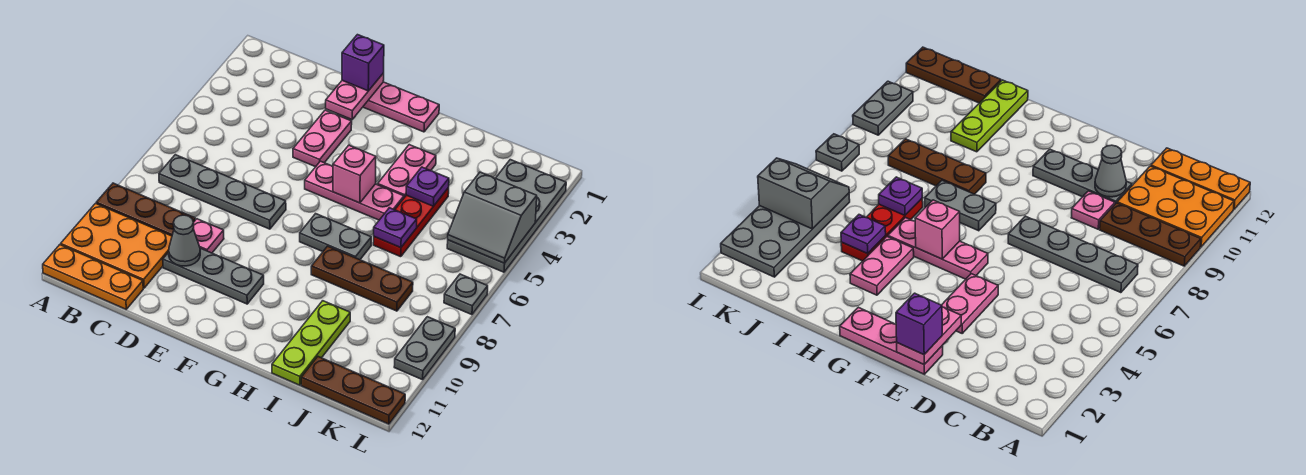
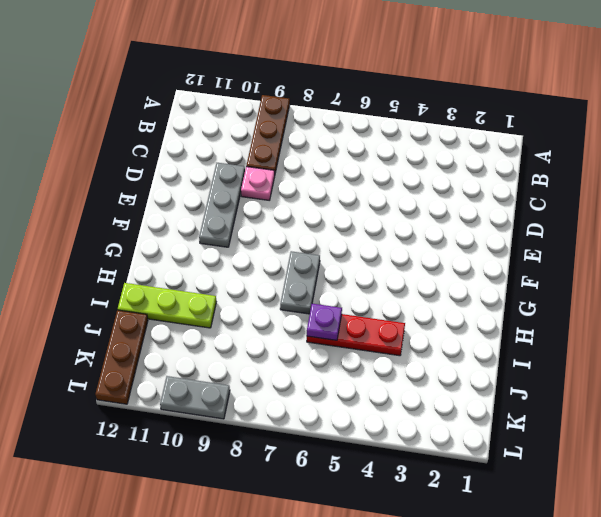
none -> orange 2x3 plate [61,204,172,288]
none -> orange 1x3 plate [43,245,143,309]
none -> grey 1x4 plate [159,155,286,229]

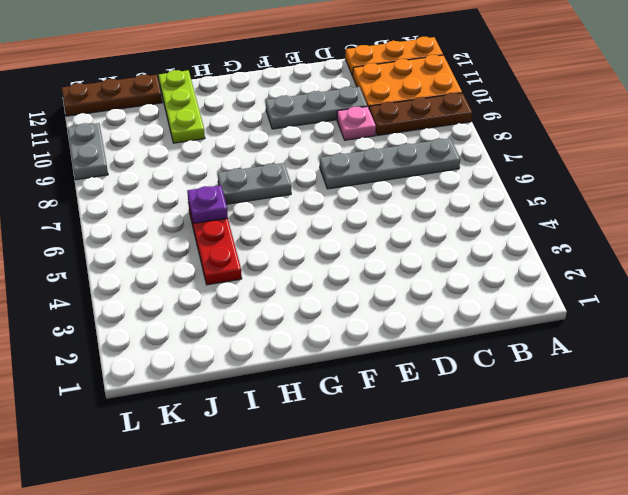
none -> pink 1x3 plate [363,82,439,132]
none -> pink 1x2 plate [293,110,352,167]
none -> pink 1x3 plate [305,161,404,220]

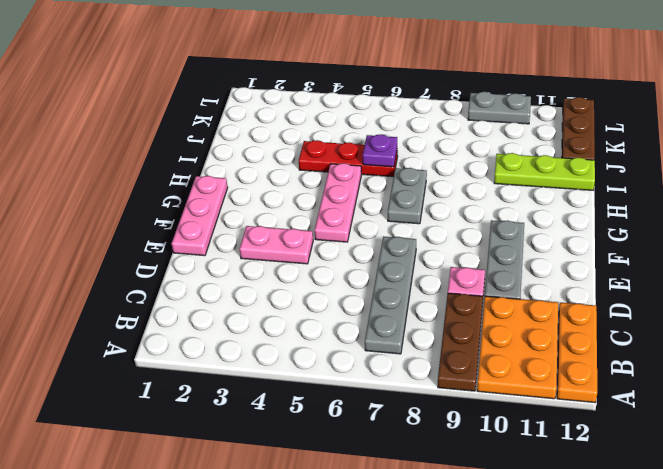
none -> pink 1x2 plate [378,145,436,198]
none -> brown 1x3 plate [311,246,413,311]
none -> grey 2x4 plate [447,160,566,272]

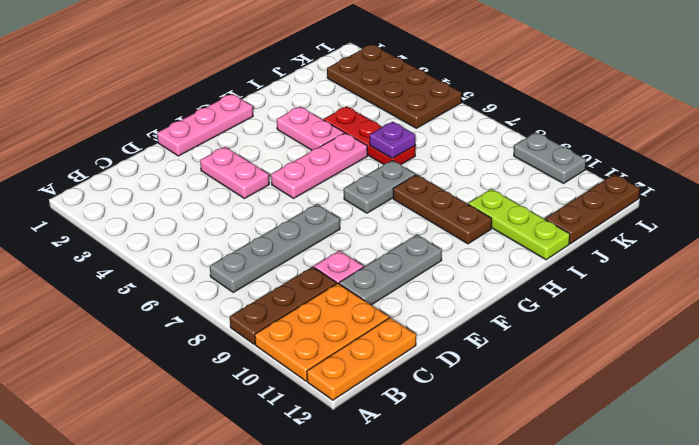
brown 1x3 plate [393,175,492,244] -> brown 1x3 plate turned to [311,246,413,311]
brown 2x4 plate [327,44,461,128] -> grey 2x4 plate [447,160,566,272]
none -> grey 1x1 plate [444,274,488,315]
none -> grey 1x1 cone [169,215,200,266]
none -> pink 1x2 plate [326,73,384,119]

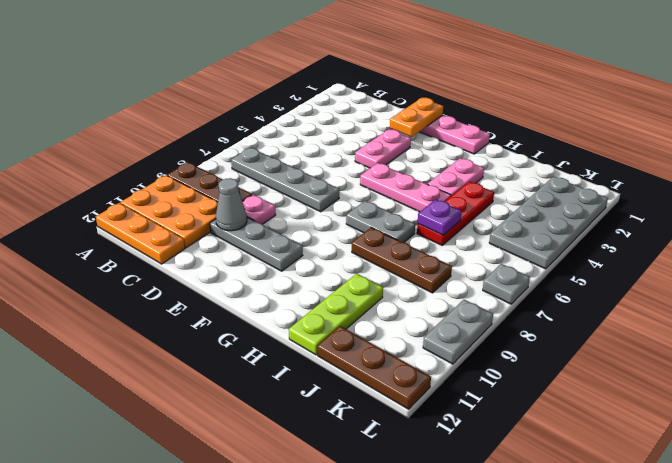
orange 1x2 plate [390,98,443,137] -> pink 1x2 plate [326,73,384,119]
none -> pink 1x1 brick [333,145,376,203]
none -> purple 1x1 plate [406,167,449,206]
none -> grey 2x2 slope [448,172,537,263]

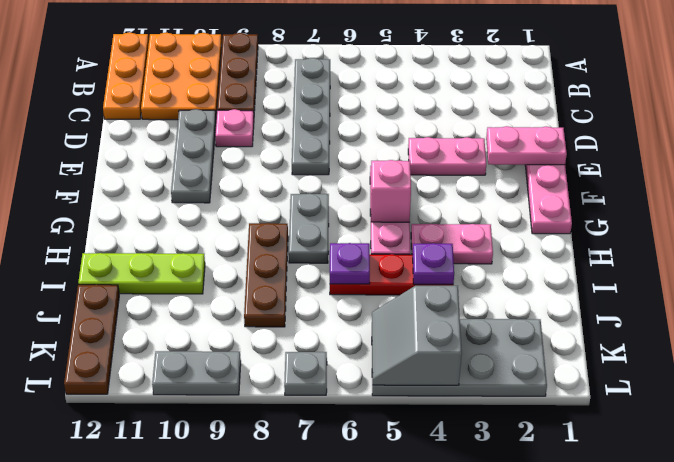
none -> grey 1x1 cone [169,215,200,266]
none -> purple 1x1 brick [342,35,384,91]

